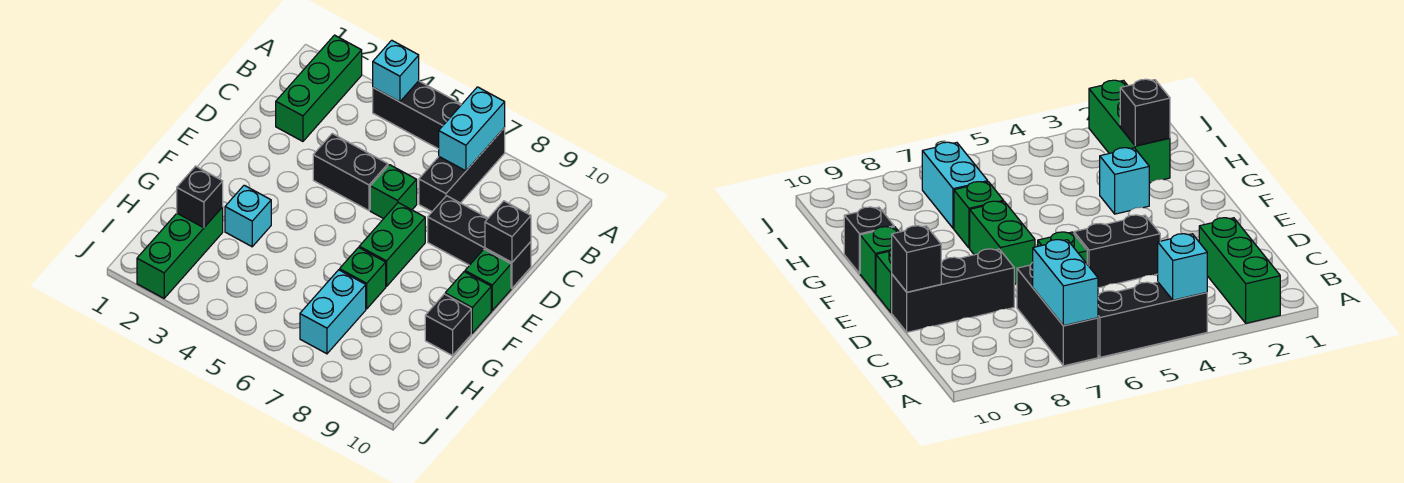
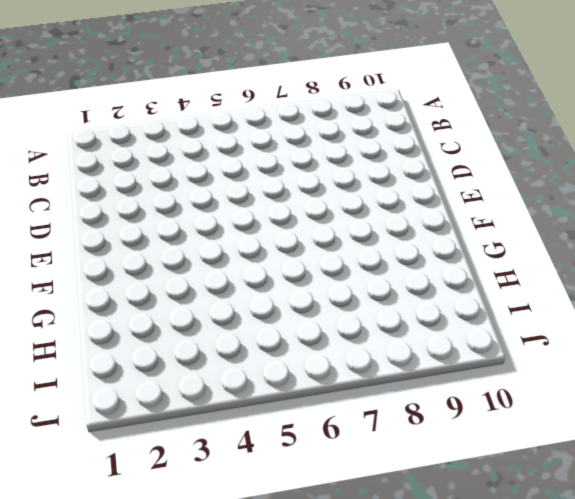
none -> green 1x3 brick [276,35,362,141]
none -> black 1x3 brick [373,81,462,149]
none -> black 1x3 brick [419,128,505,212]

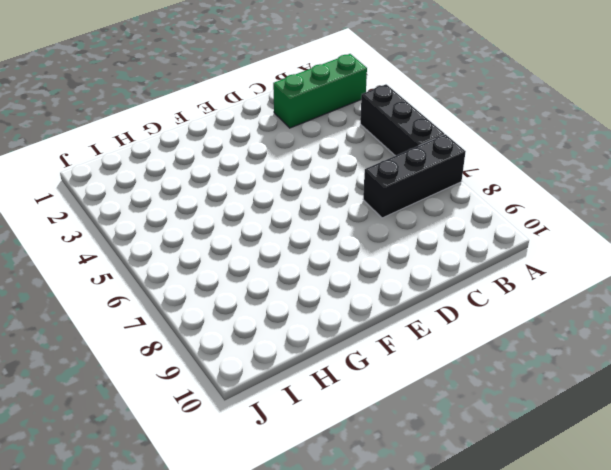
none -> black 1x2 brick [313,134,388,210]
none -> green 1x1 brick [370,165,417,219]
none -> black 1x3 brick [428,196,531,288]

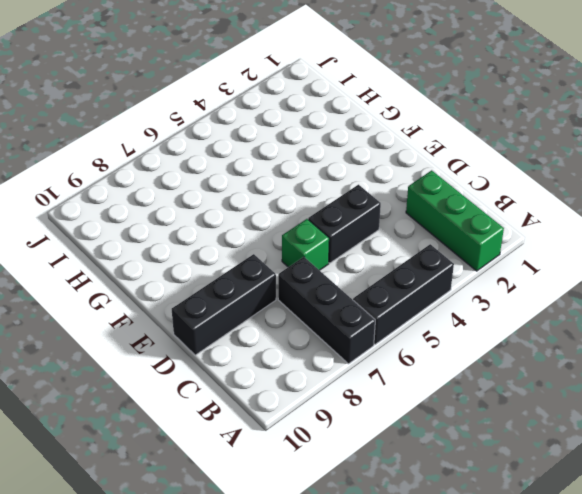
none -> green 1x2 brick [359,203,425,286]
none -> green 1x1 brick [465,249,511,311]
none -> green 1x1 brick [445,272,491,333]

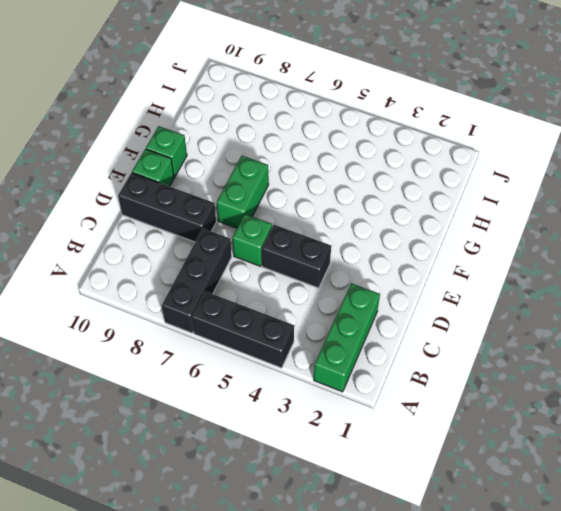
none -> cyan 1x1 brick [225,185,271,247]
none -> green 1x1 brick [340,248,386,309]
none -> black 1x1 brick [425,294,471,356]

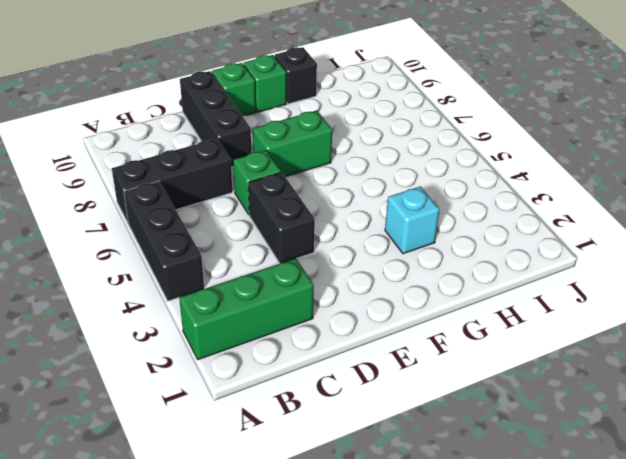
none -> green 1x1 brick [340,248,386,309]
none -> green 1x3 brick [137,207,223,298]
none -> cyan 1x2 brick [300,270,366,354]

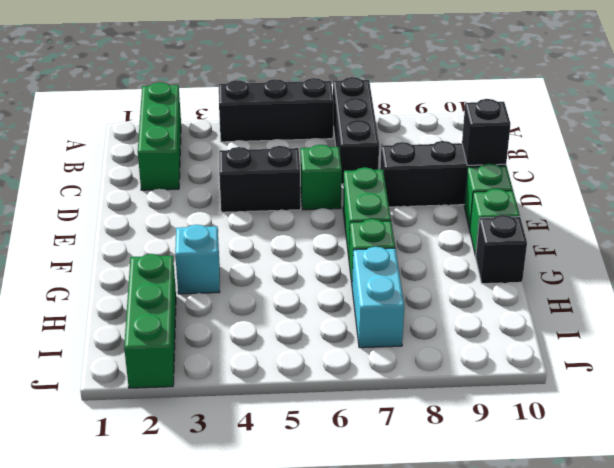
none -> cyan 1x1 brick [373,40,419,102]
none -> cyan 1x2 brick [439,87,505,171]
none -> black 1x1 brick [177,166,223,228]

